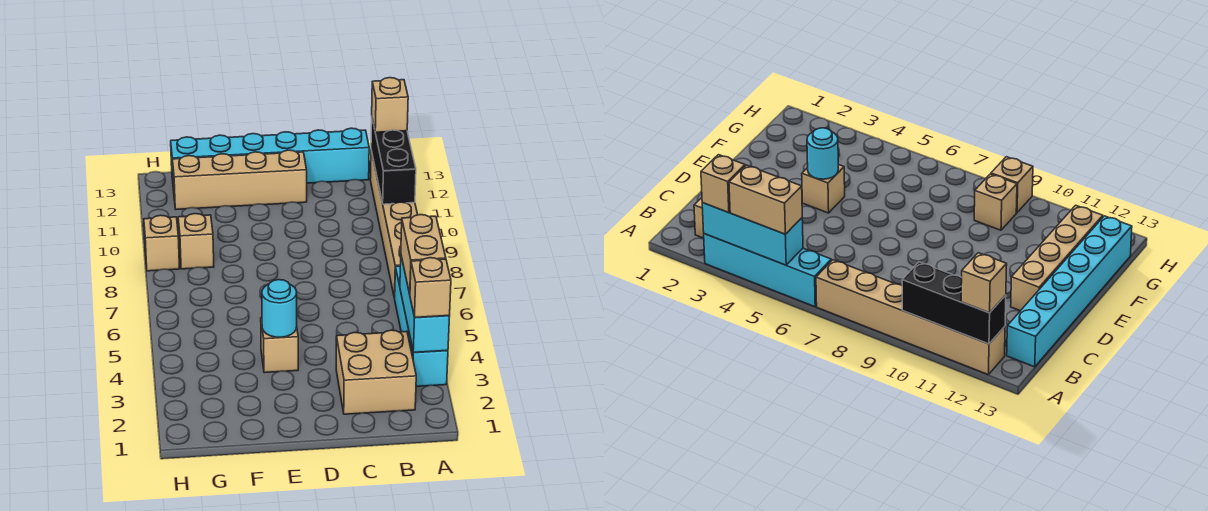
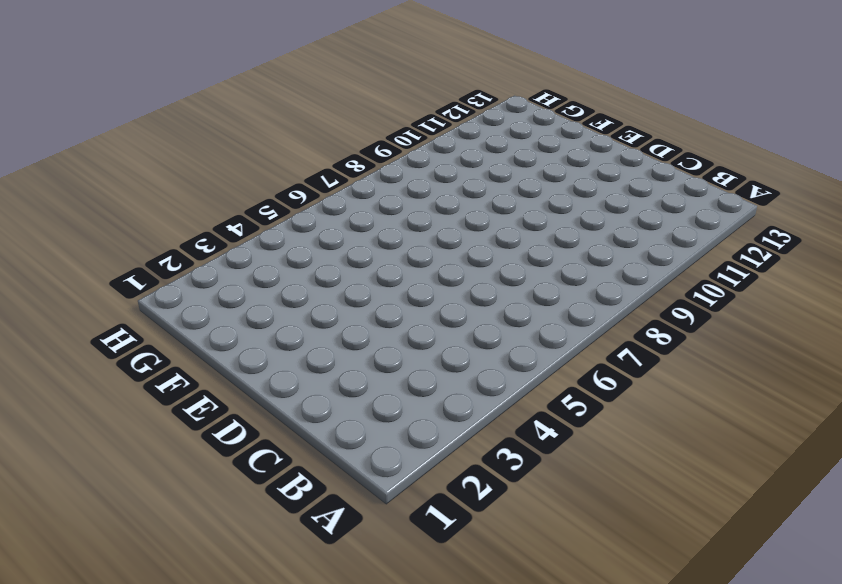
none -> cyan 1x4 brick [395,266,448,386]
none -> tan 1x6 brick [370,150,418,298]
none -> tan 2x2 brick [336,330,416,414]

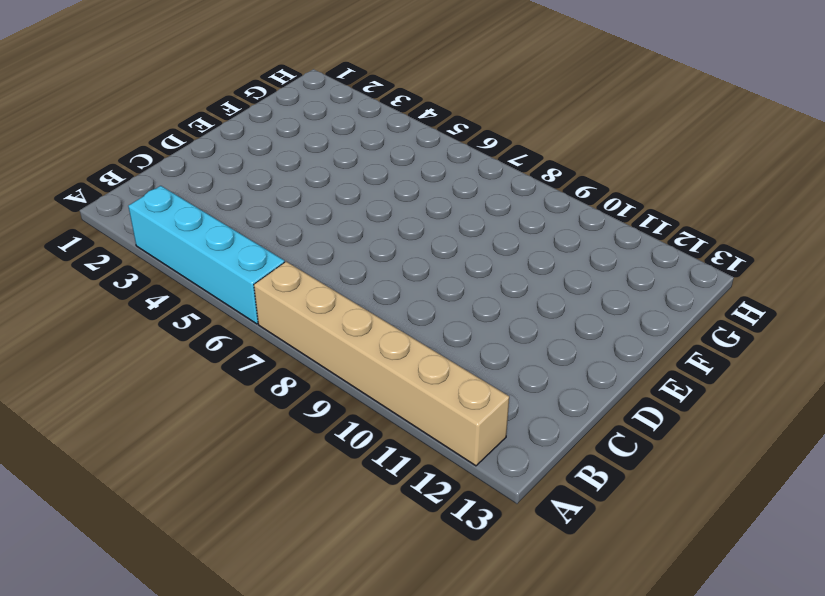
none -> tan 2x2 brick [336,330,416,414]
none -> cyan 1x6 brick [171,128,369,190]
none -> tan 1x4 brick [172,150,307,209]

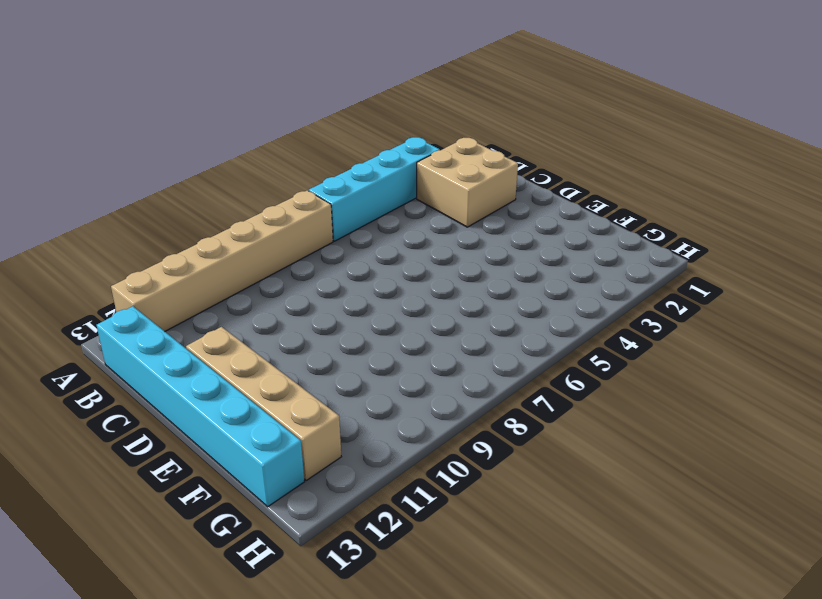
none -> tan 1x1 brick [261,318,298,373]
none -> tan 1x1 brick [178,214,214,269]
none -> tan 1x1 brick [144,215,180,271]

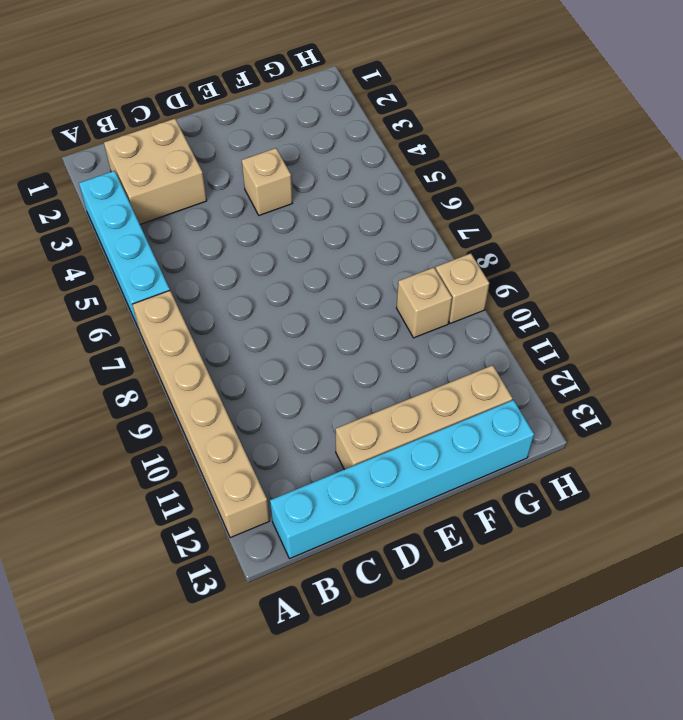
none -> cyan 1x3 brick [400,256,450,352]
none -> black 1x3 brick [371,119,416,204]
none -> cyan 1x1 round brick [262,280,297,337]

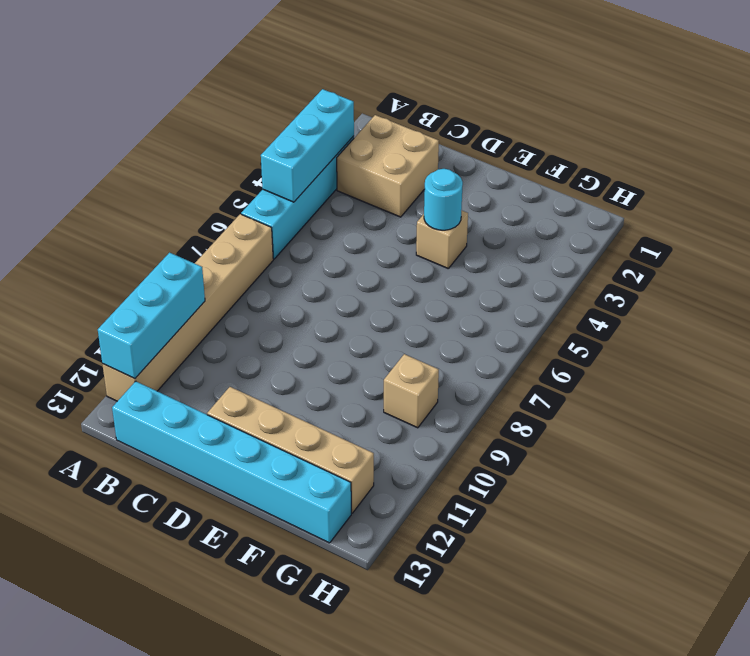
cyan 1x3 brick [98,253,205,379] -> black 1x3 brick [371,119,416,204]
none -> tan 1x1 brick [144,215,180,271]
none -> tan 1x1 brick [410,258,451,317]
none -> tan 1x2 brick [401,215,446,294]

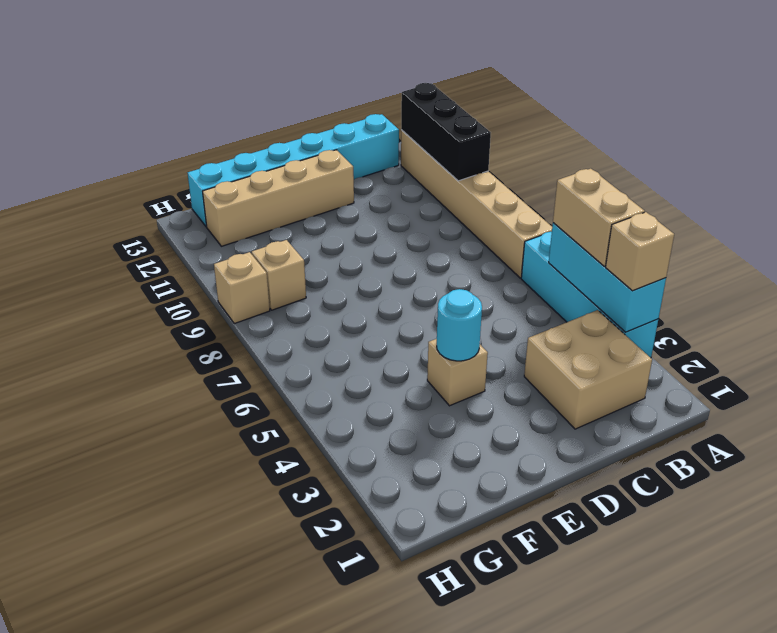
none -> tan 1x1 brick [372,78,408,132]

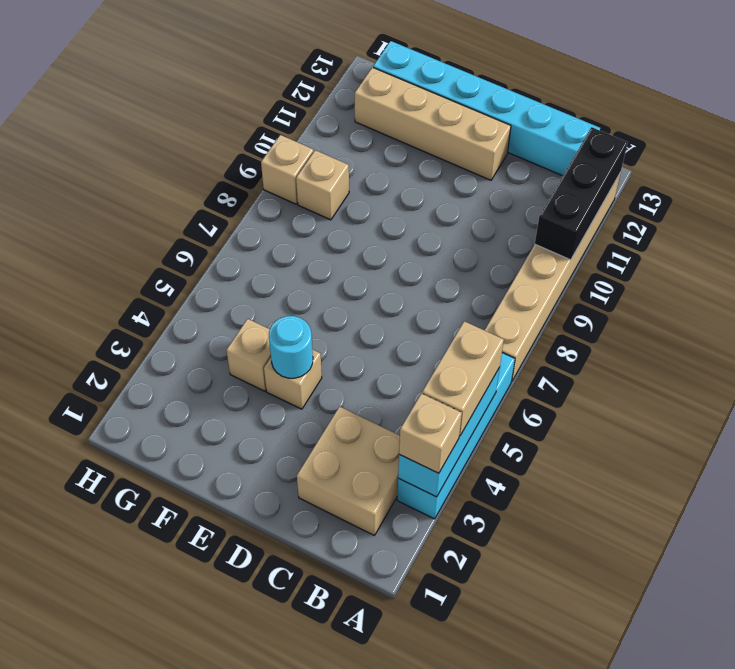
tan 1x1 brick [226,319,271,391] -> tan 1x1 brick moved to [372,78,408,132]

